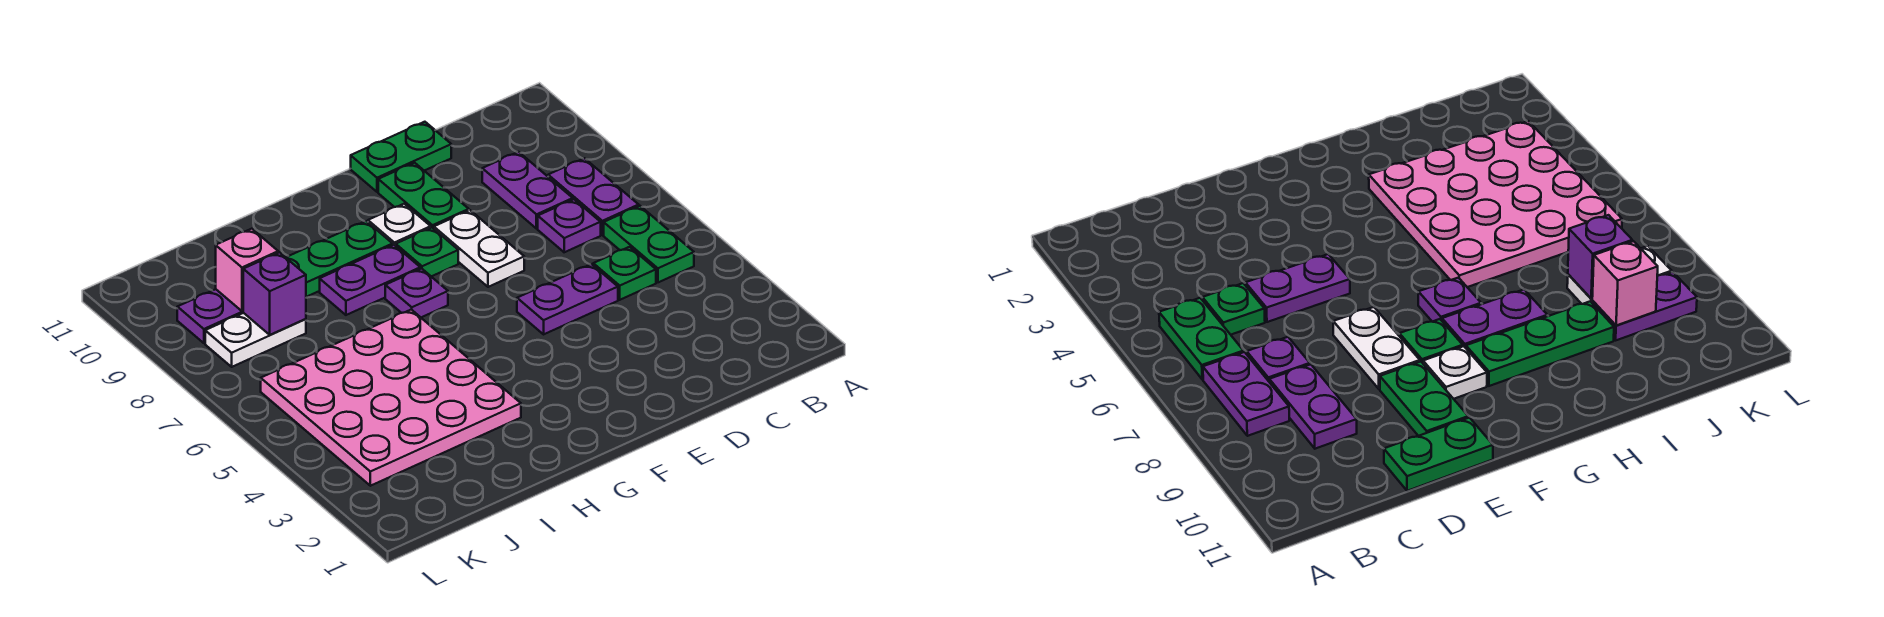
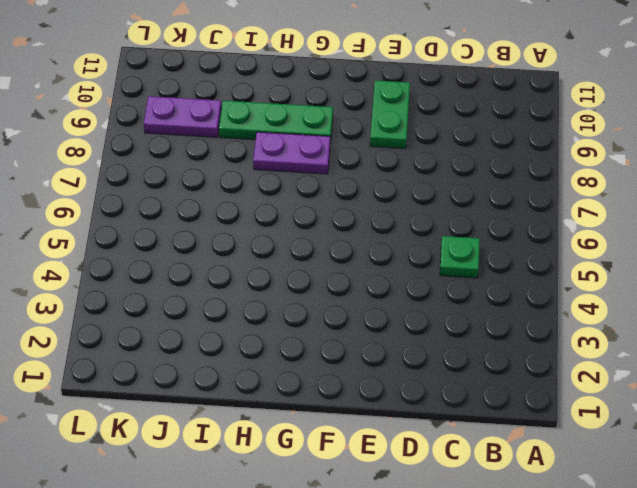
none -> green 1x2 plate [604,206,694,282]
none -> purple 1x2 plate [548,158,639,235]
none -> purple 1x1 plate [538,199,601,252]

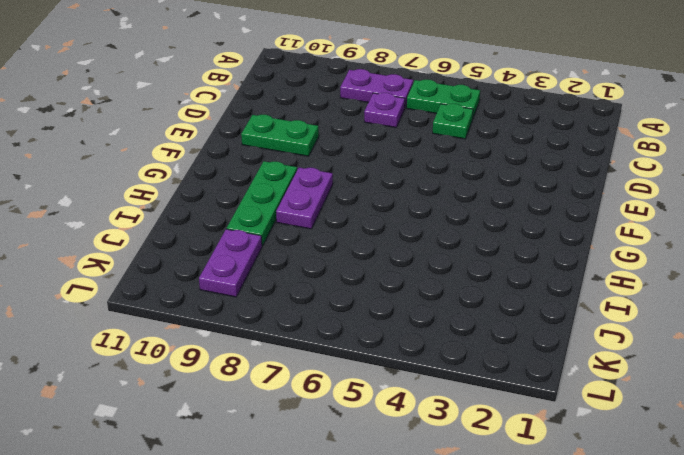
none -> purple 1x2 plate [482,152,573,229]
none -> purple 1x2 plate [517,264,618,334]
none -> green 1x2 plate [351,122,451,192]

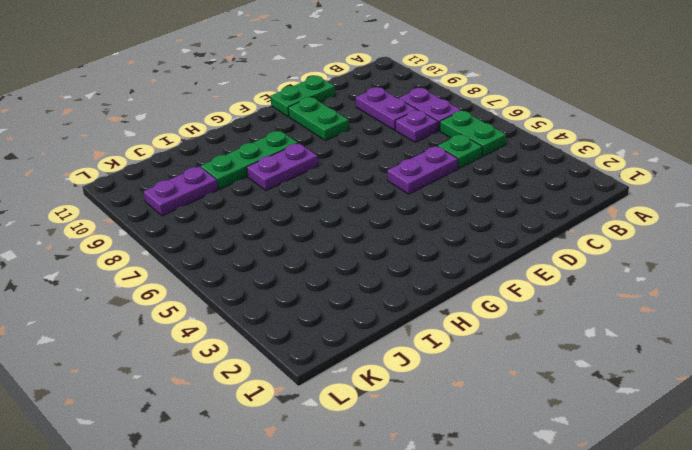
none -> white 1x2 plate [434,210,524,287]
none -> green 1x1 plate [396,228,458,277]
none -> white 1x1 plate [368,204,431,246]

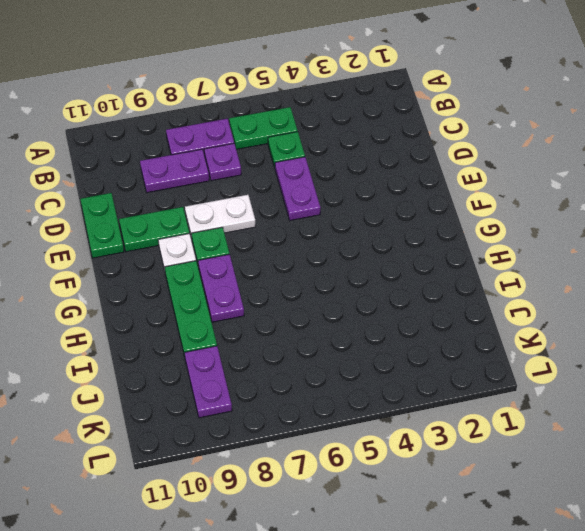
none -> purple 1x1 plate [385,269,448,317]
none -> pink 4x4 plate [261,310,521,486]
none -> white 1x2 plate [205,313,306,367]

